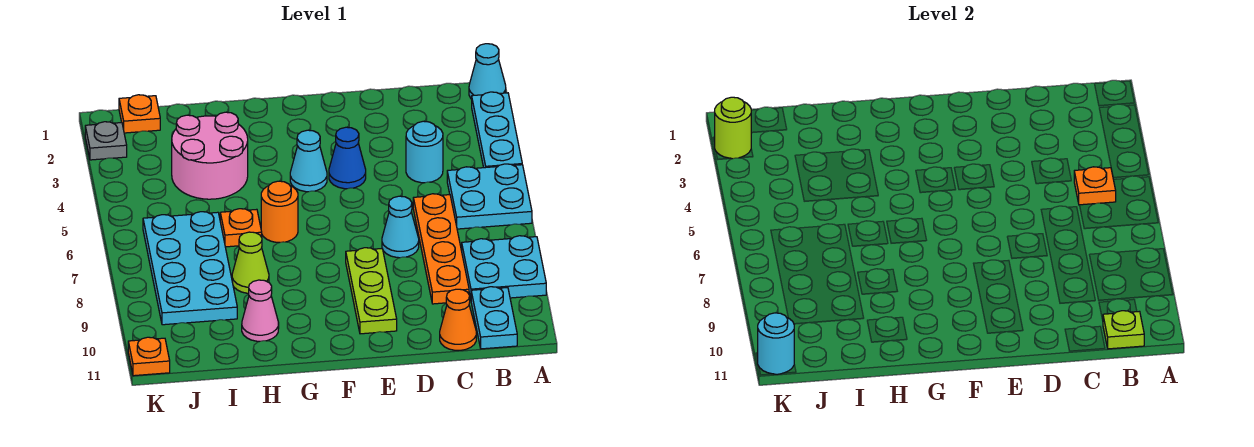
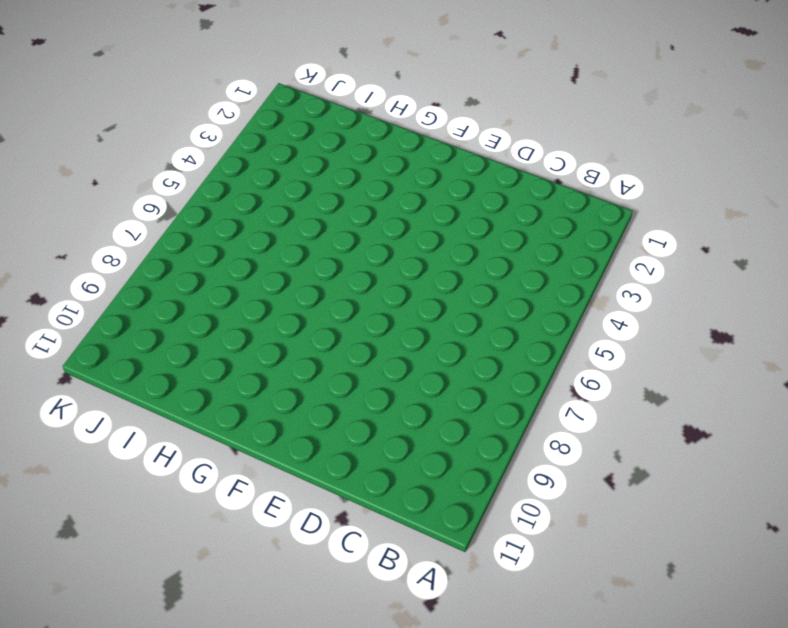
none -> cyan 1x1 cone [469,44,506,99]
none -> cyan 1x3 plate [472,92,522,168]
none -> cyan 2x2 plate [447,164,532,229]

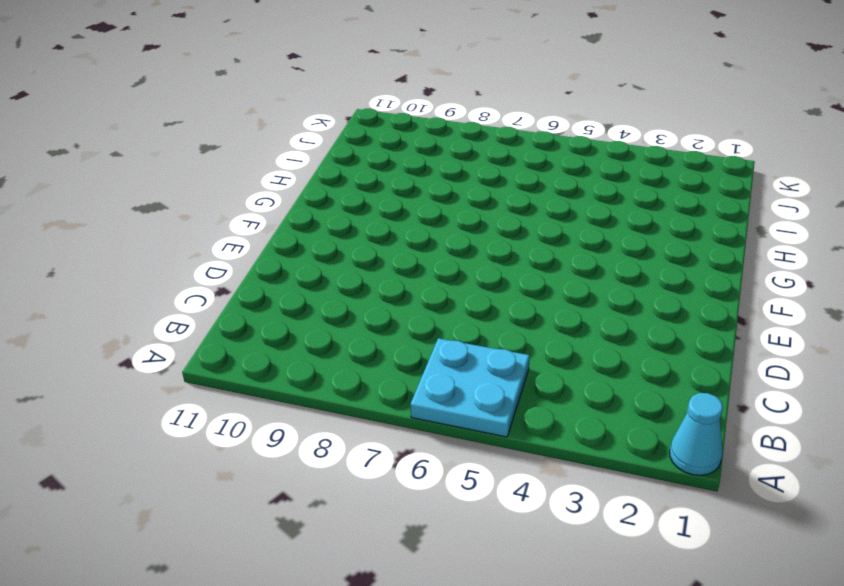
none -> cyan 1x3 plate [472,92,522,168]
none -> cyan 2x2 plate [462,236,546,299]
none -> cyan 1x2 plate [471,287,517,349]

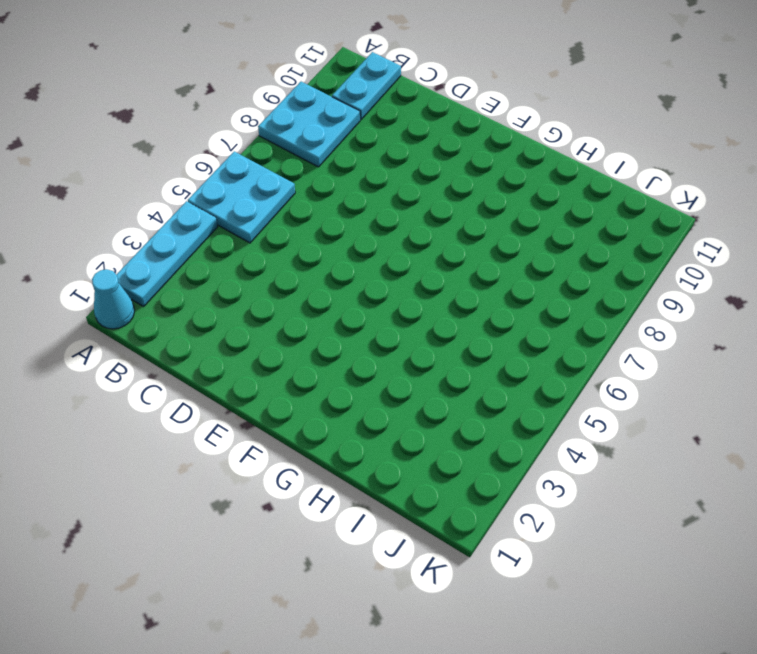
none -> cyan 1x1 round brick [406,121,443,183]
none -> orange 1x4 plate [413,194,469,304]
none -> orange 1x1 cone [440,289,476,350]

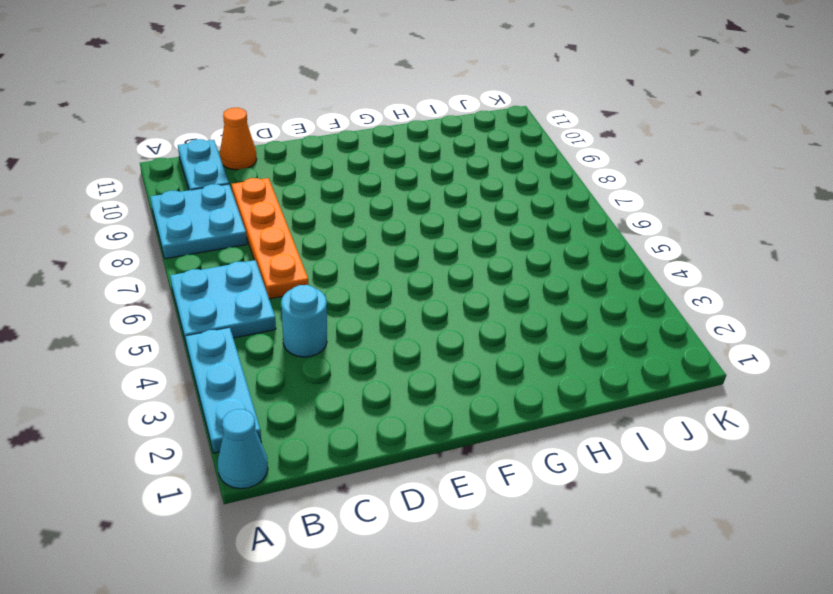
none -> cyan 1x1 cone [382,196,419,258]
none -> blue 1x1 cone [329,127,366,189]
none -> lime 1x3 plate [346,248,397,334]

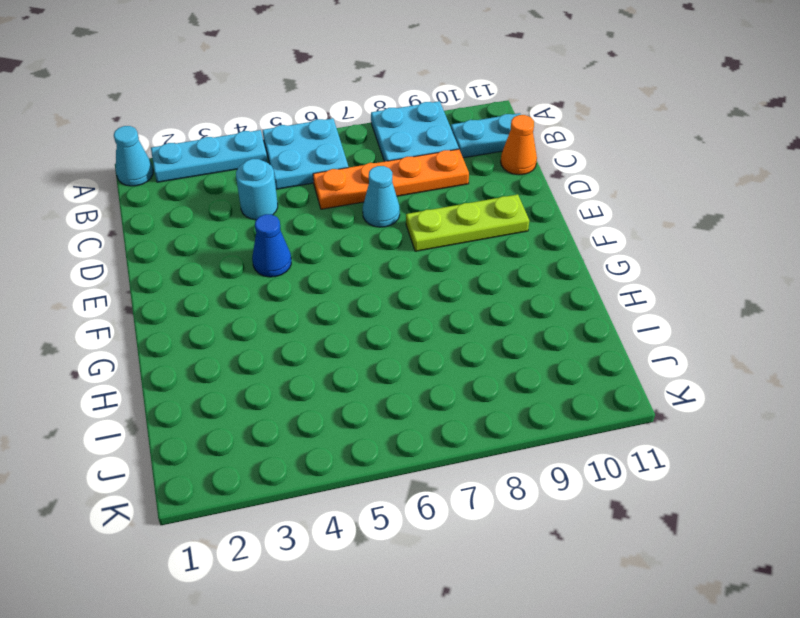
none -> cyan 1x1 cone [290,130,327,192]
none -> orange 1x1 round brick [261,181,298,243]
none -> pink 2x2 round brick [172,112,248,199]

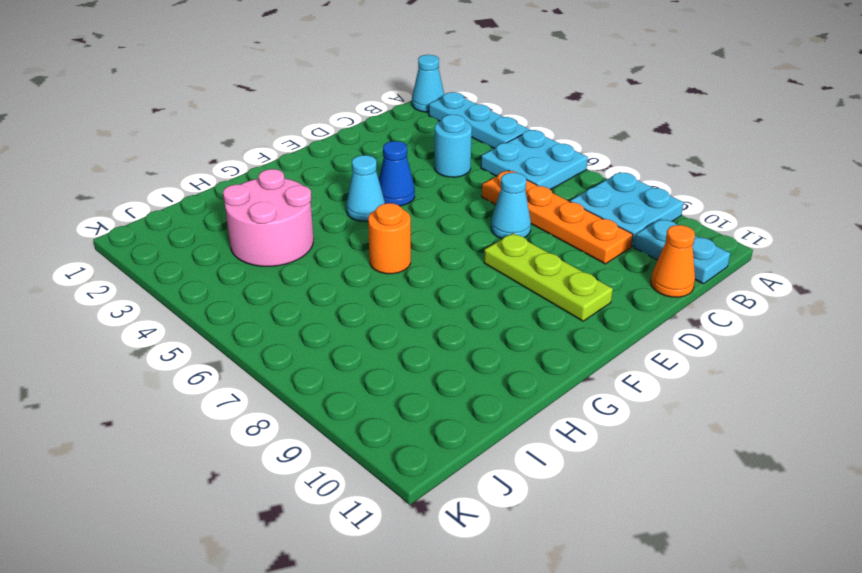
none -> orange 1x1 plate [220,209,262,247]
none -> lime 1x1 cone [232,232,269,293]
none -> pink 1x1 cone [242,280,279,341]

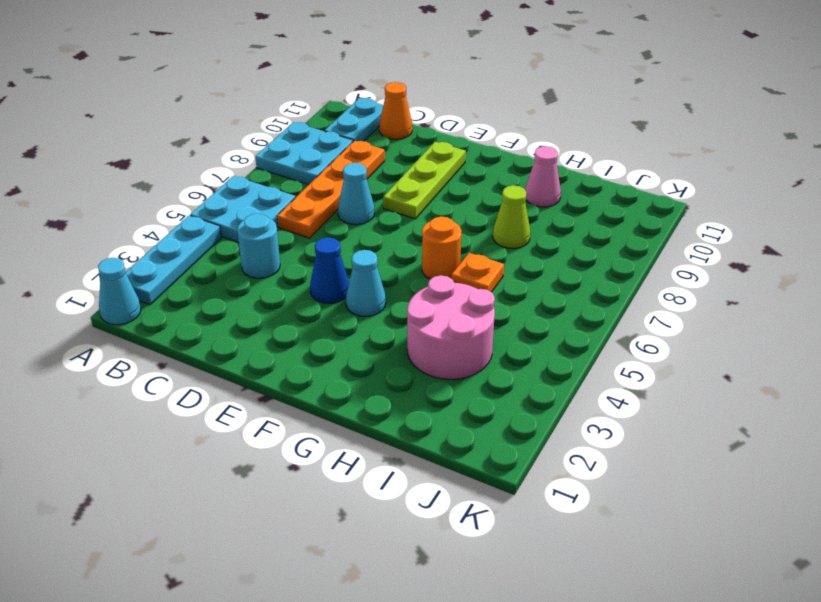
none -> cyan 2x4 plate [143,212,237,325]
none -> orange 1x1 plate [119,95,160,133]
none -> grey 1x1 plate [85,122,127,160]

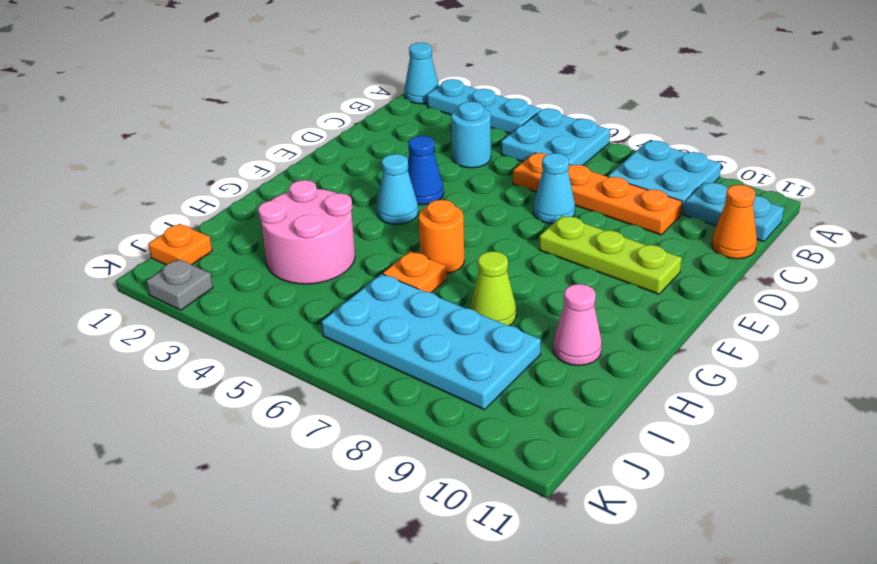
none -> orange 1x1 plate [128,337,170,376]
none -> orange 1x1 plate [1074,167,1116,205]
none -> lime 1x1 plate [1103,311,1144,349]

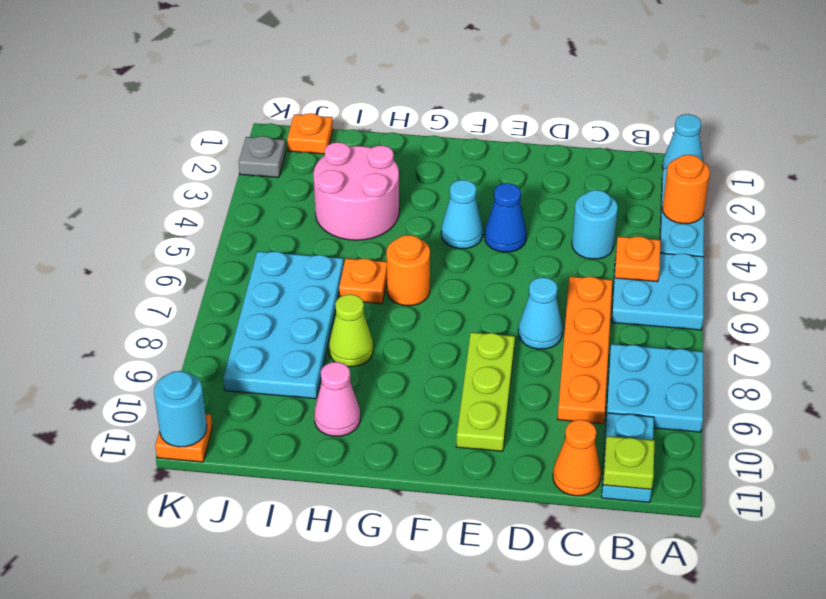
orange 1x1 round brick [662,155,710,224] -> none
none -> lime 1x1 round brick [714,97,752,159]

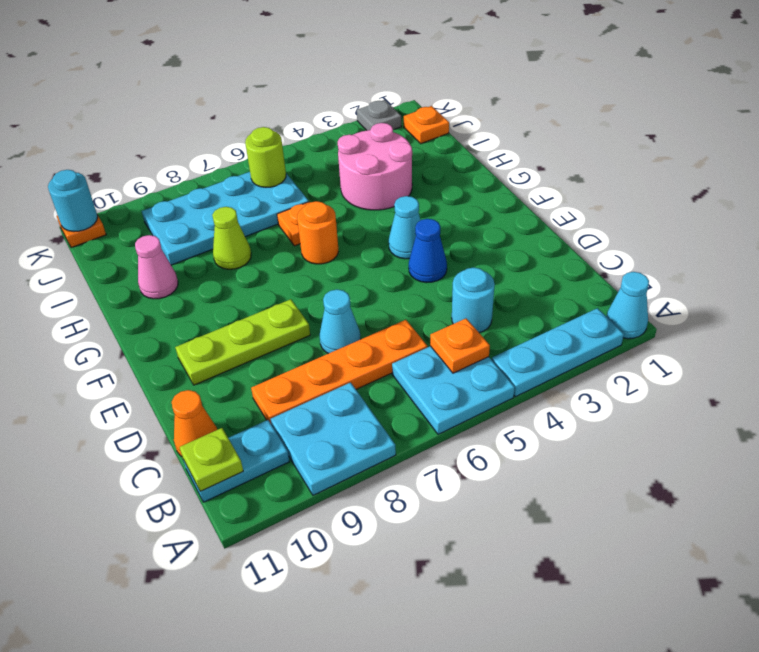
lime 1x1 round brick [245,127,286,187] -> lime 1x1 round brick moved to [714,97,752,159]

